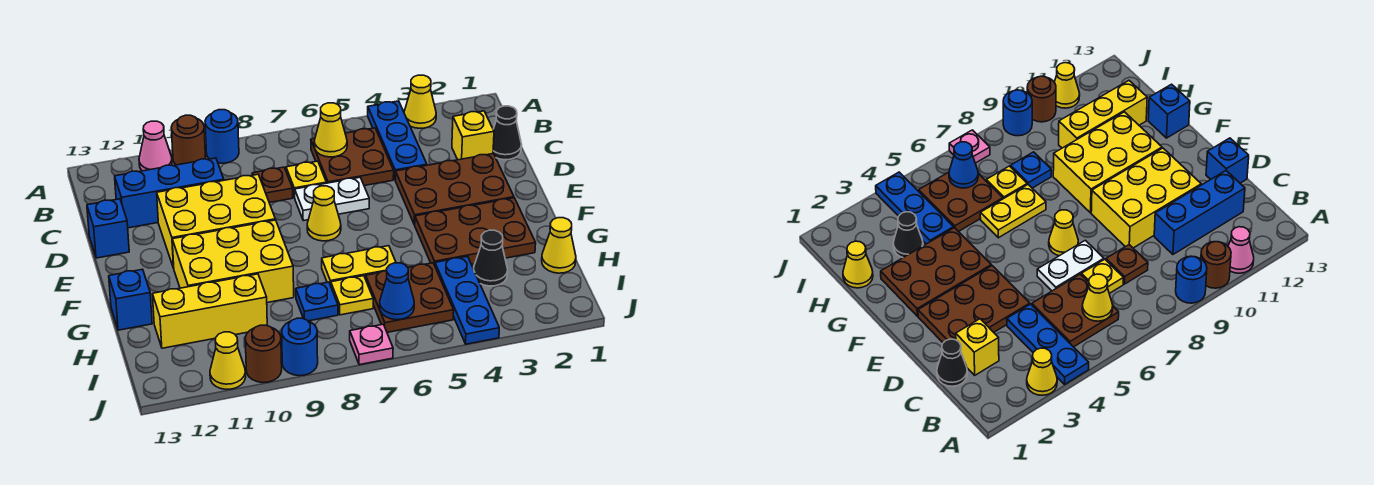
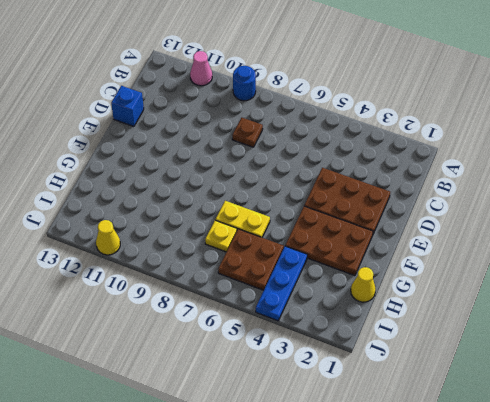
none -> yellow 1x1 cone [404,75,436,128]
none -> blue 1x3 plate [368,101,427,180]
none -> brown 1x1 round brick [171,115,206,165]
none -> brown 2x2 plate [311,128,394,186]

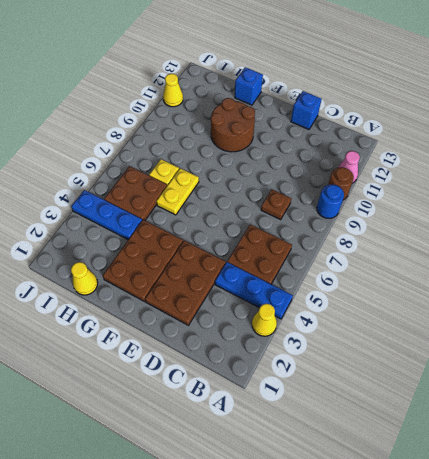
brown 2x2 round brick [211,98,255,152] -> yellow 2x3 brick [172,220,294,303]
none -> black 1x1 cone [493,106,522,160]
none -> yellow 1x1 brick [452,111,494,160]
none -> yellow 1x1 plate [286,161,326,198]
none -> blue 1x3 brick [115,158,224,228]

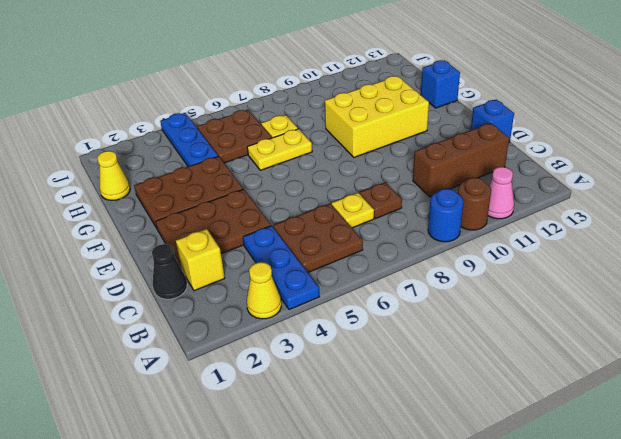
brown 1x3 brick [413,123,509,197] -> blue 1x3 brick [115,158,224,228]
none -> white 1x2 plate [295,177,369,221]
none -> yellow 2x3 brick [157,174,275,267]
none -> yellow 1x1 cone [307,186,341,241]
none -> black 1x1 cone [474,230,508,286]

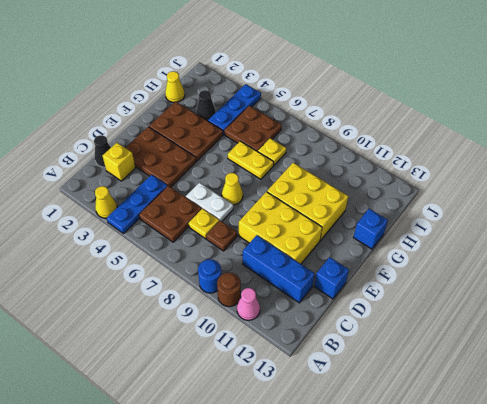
none -> blue 1x1 plate [296,282,338,321]
none -> yellow 1x3 brick [152,274,267,348]
none -> pink 1x1 plate [350,324,393,365]
none -> blue 1x1 round brick [282,318,318,376]

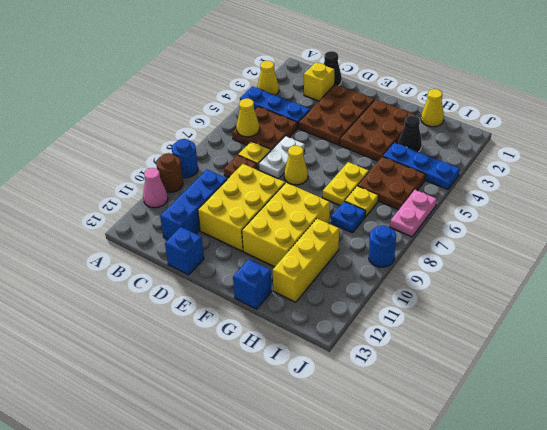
pink 1x2 plate [390,190,437,237] -> pink 1x1 plate [350,324,393,365]
none -> brown 1x1 round brick [245,325,282,383]
none -> yellow 1x1 cone [210,332,246,389]
none -> blue 1x1 cone [379,263,414,320]

